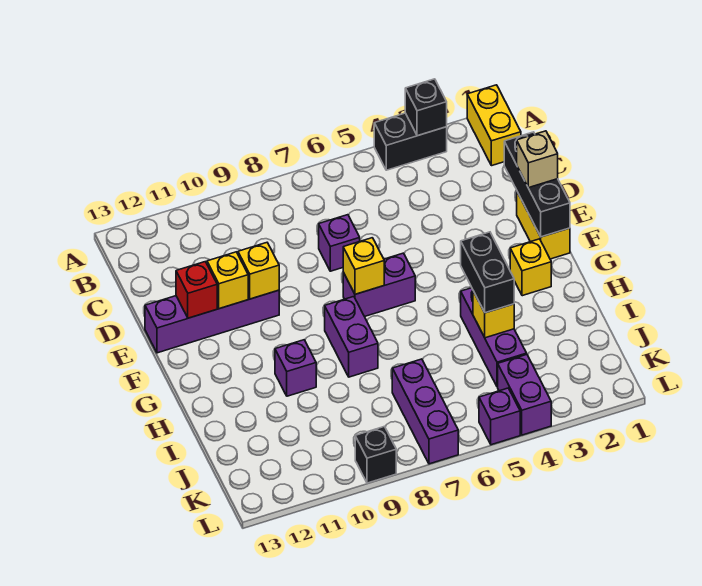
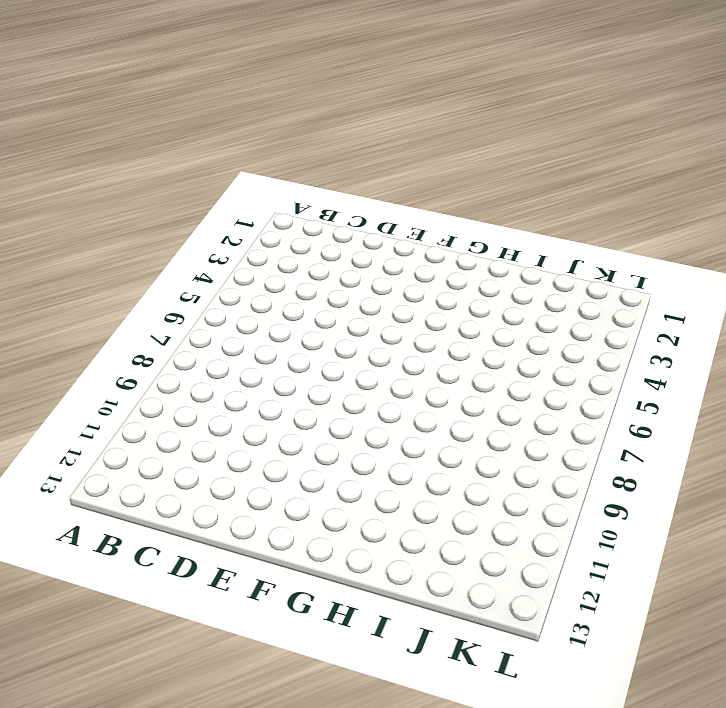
none -> yellow 1x2 brick [467,85,521,166]
none -> black 1x2 brick [374,113,447,170]
none -> purple 1x1 brick [319,215,360,271]

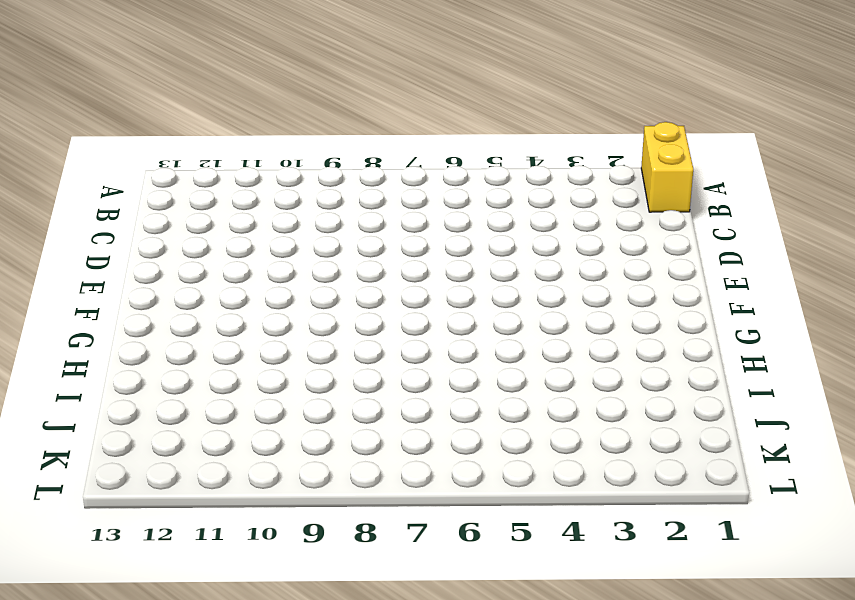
none -> black 1x2 brick [374,113,447,170]
none -> purple 1x1 brick [319,215,360,271]
none -> yellow 1x2 brick [517,192,570,259]

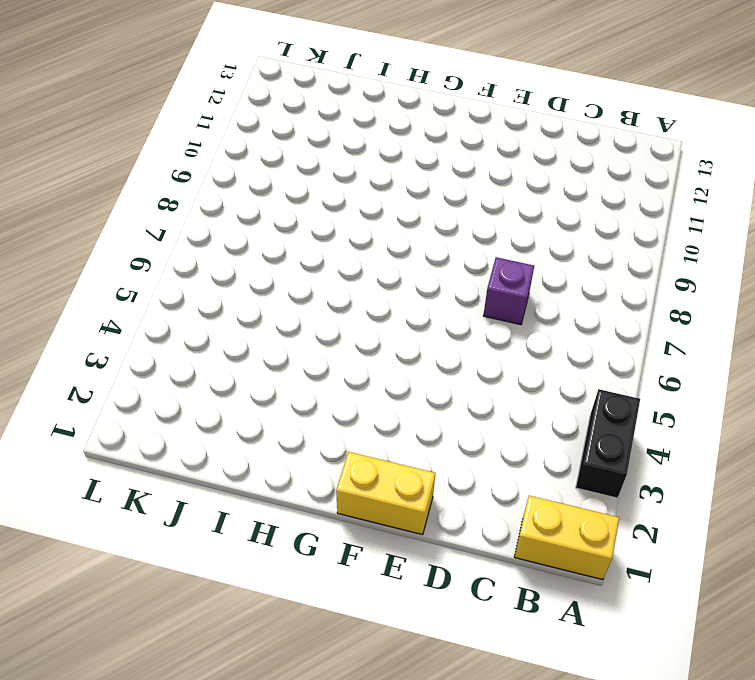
none -> purple 1x4 brick [145,290,279,353]
none -> purple 1x2 brick [343,253,415,317]
none -> yellow 1x1 brick [510,239,551,296]

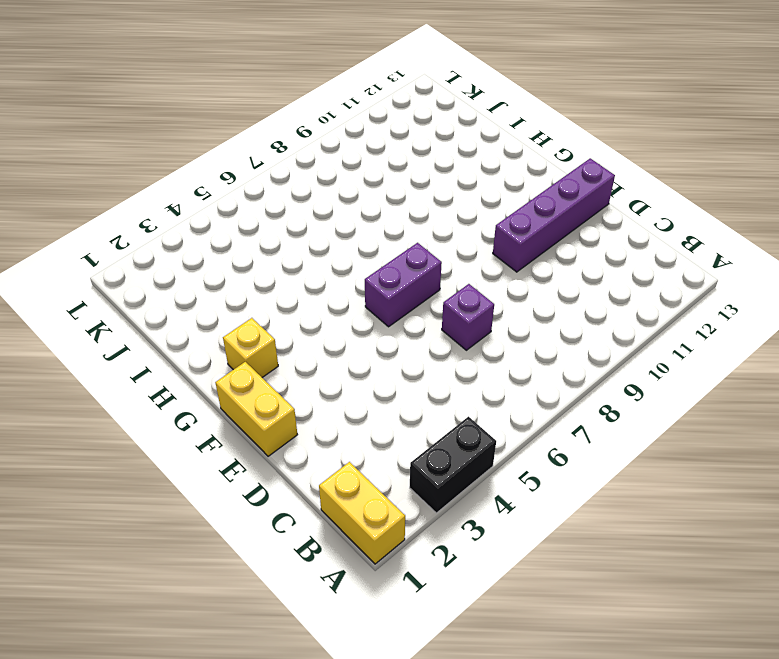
none -> purple 1x2 brick [325,297,378,377]
none -> purple 1x3 brick [461,288,527,387]
none -> purple 1x1 brick [275,340,316,396]

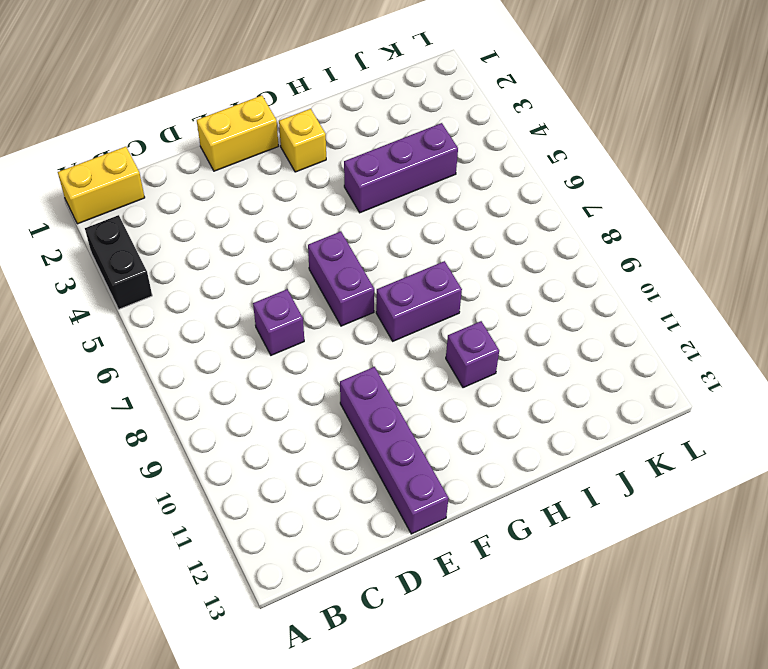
none -> purple 1x3 brick [392,359,458,464]
none -> purple 1x2 brick [498,355,551,435]
none -> purple 1x1 brick [479,388,520,445]

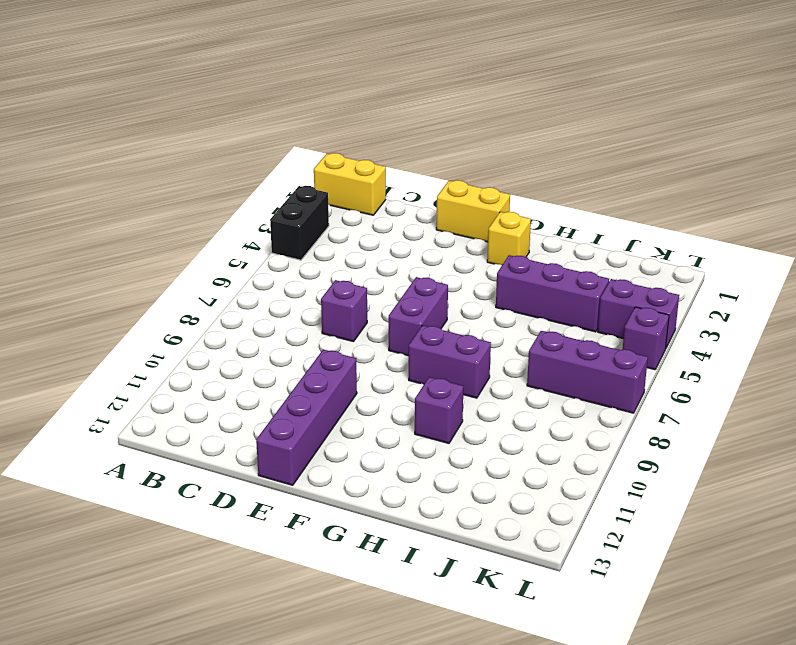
none -> black 1x1 brick [355,426,396,483]
none -> black 1x1 brick [405,79,447,136]
none -> black 1x3 brick [504,132,570,237]

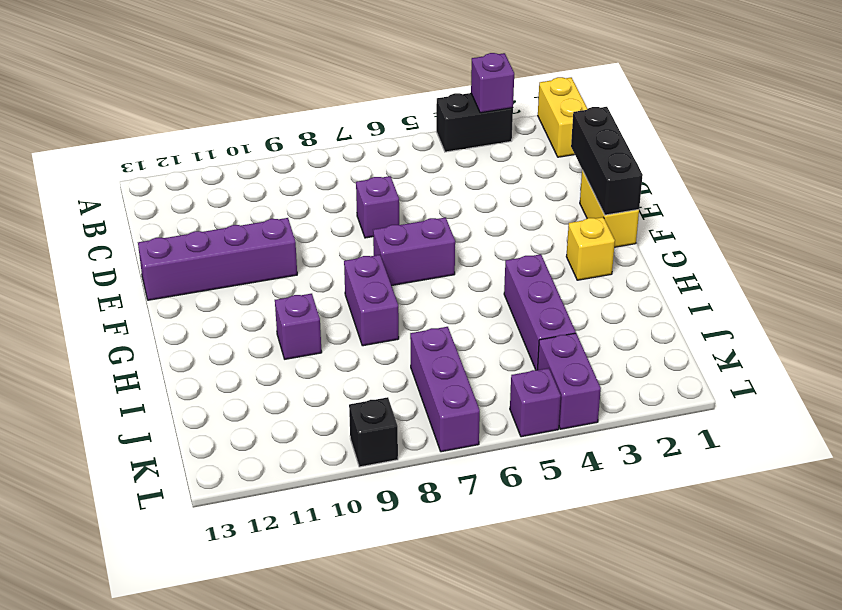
purple 1x1 brick [471,53,514,113] -> black 1x1 brick [405,79,447,136]
none -> yellow 1x1 brick [238,243,279,299]
none -> yellow 1x1 brick [207,252,248,309]
none -> red 1x1 brick [176,262,217,318]

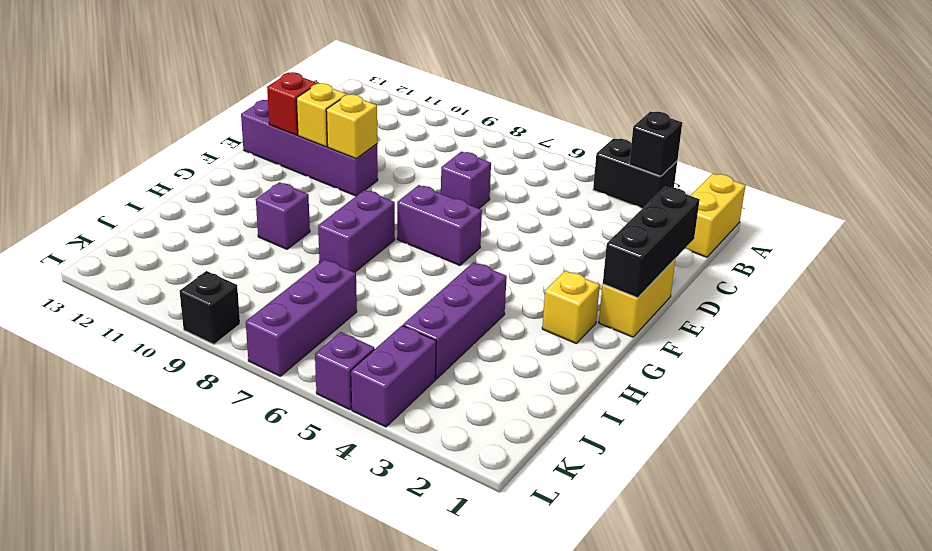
none -> yellow 1x1 brick [343,238,384,294]
none -> yellow 1x1 brick [473,291,514,338]
none -> tan 1x1 brick [517,131,558,188]

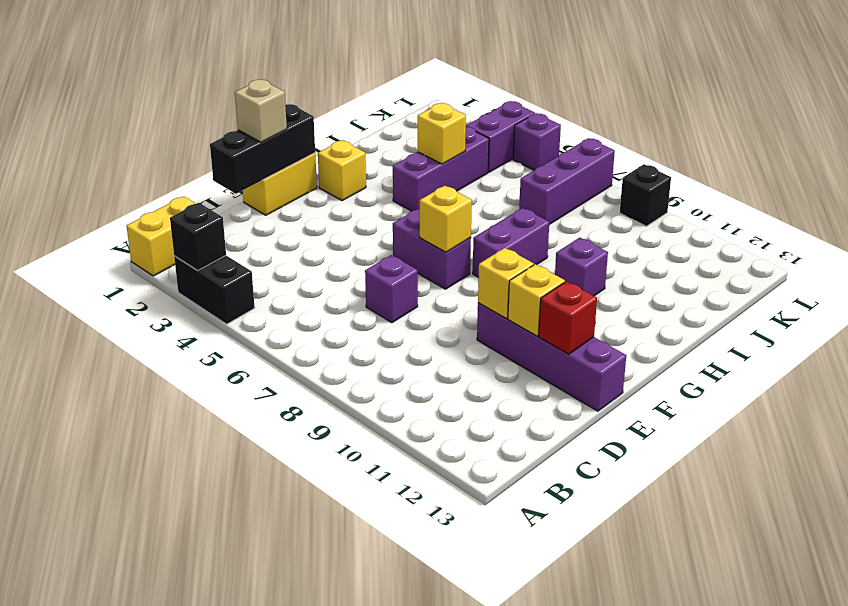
none -> black 1x2 brick [461,232,514,313]

